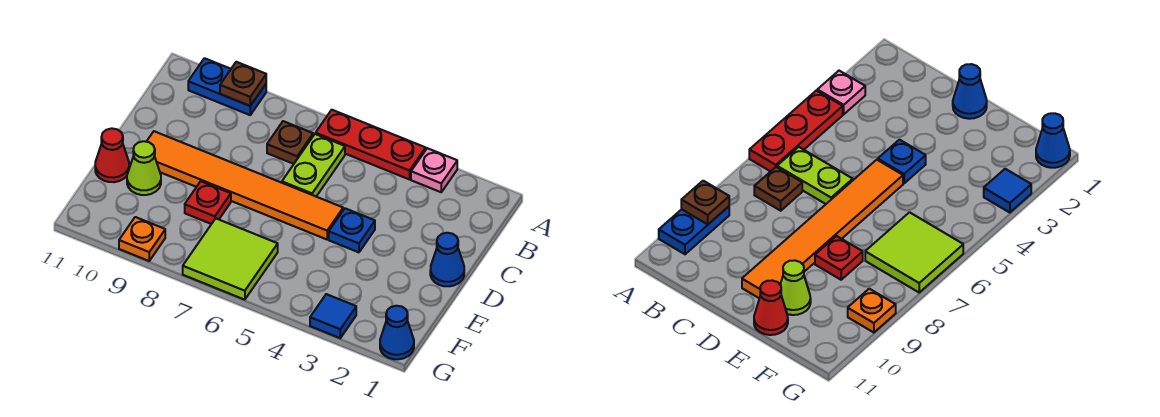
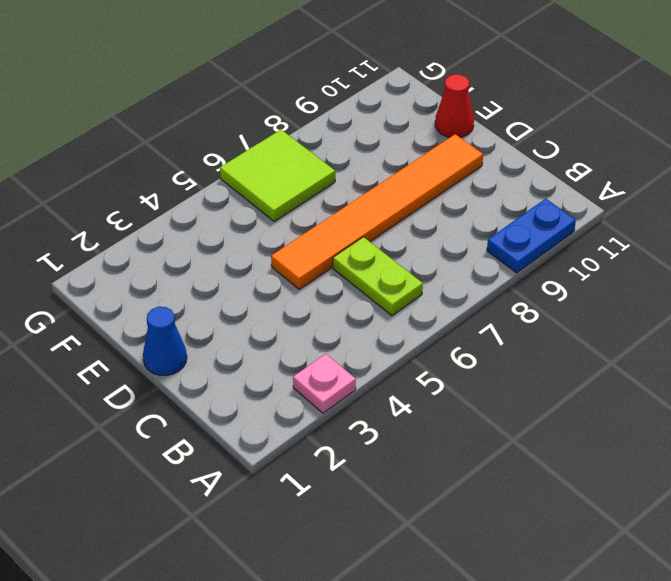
none -> red 1x3 plate [316,110,426,179]
none -> brown 1x1 plate [267,121,313,164]
none -> blue 1x1 plate [329,208,375,252]

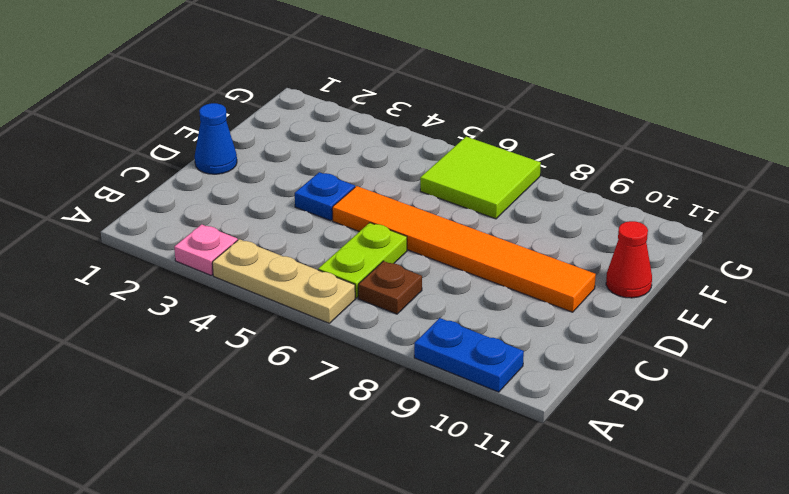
tan 1x3 plate [212,239,355,323] -> red 1x3 plate [316,110,426,179]
none -> red 1x1 plate [185,181,231,224]
none -> lime 1x1 cone [127,141,161,195]
none -> blue 1x1 cone [380,306,414,359]

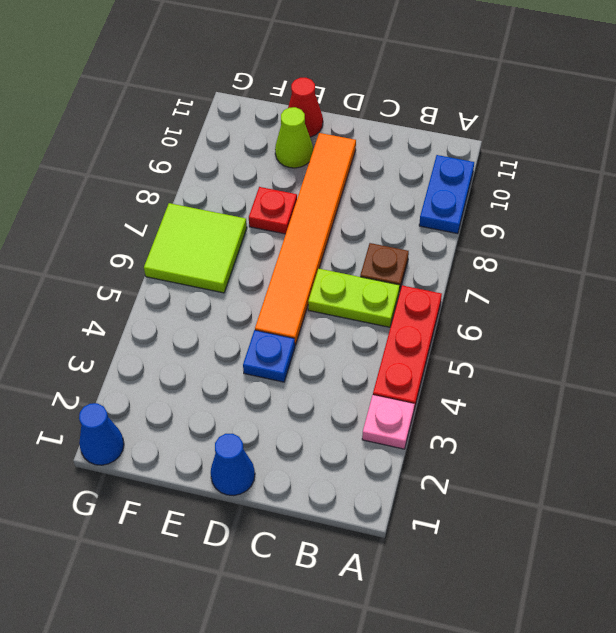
none -> blue 1x1 tile [310,294,356,338]
none -> orange 1x1 plate [119,217,165,261]
none -> brown 1x1 plate [220,62,266,106]

